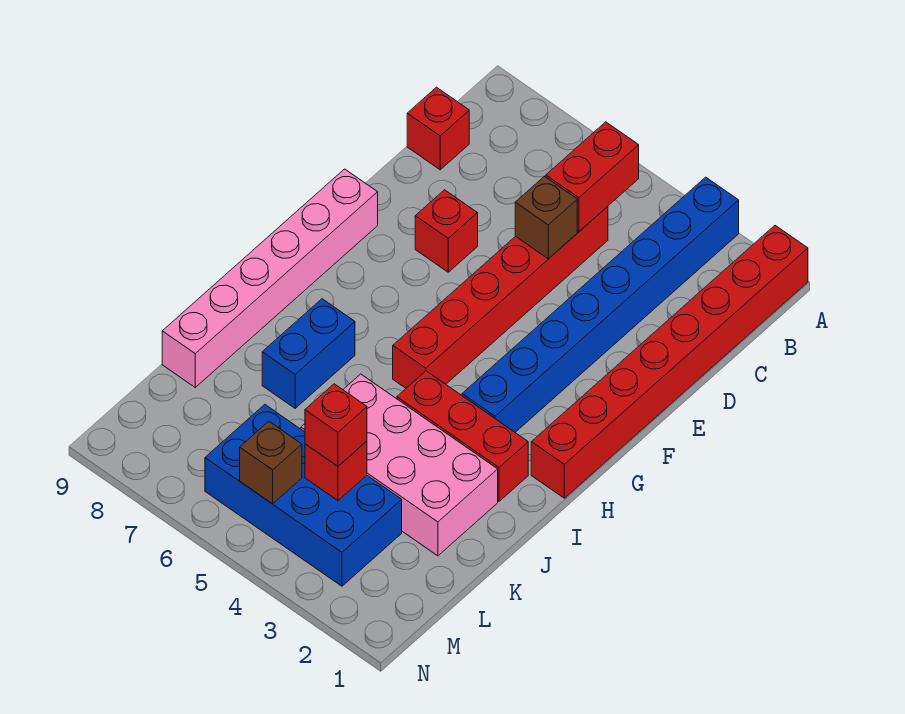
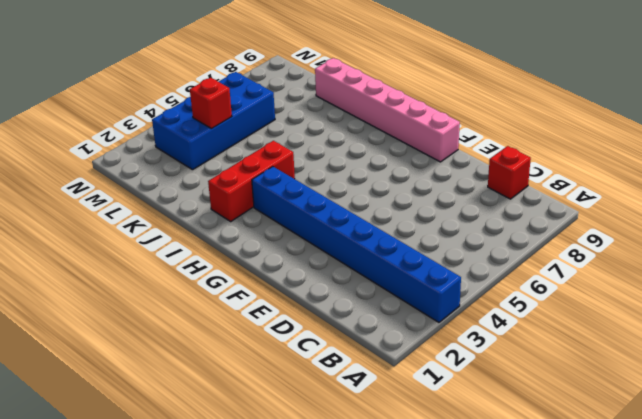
none -> red 1x8 brick [531,226,808,498]
none -> red 1x6 brick [393,206,608,388]
none -> red 1x1 brick [415,190,478,272]

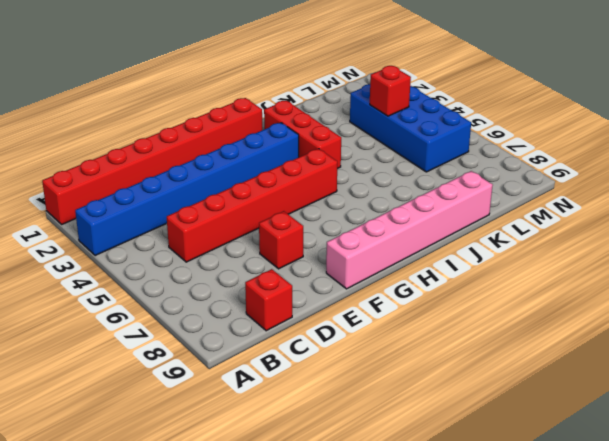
none -> blue 1x2 brick [262,299,355,408]
none -> pink 2x4 brick [301,374,498,556]
none -> red 1x2 brick [546,122,639,232]

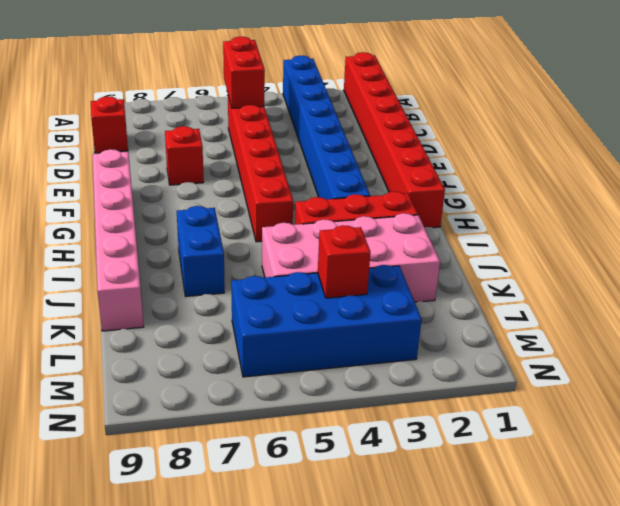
none -> brown 1x1 brick [515,177,577,259]
none -> brown 1x1 brick [240,422,302,504]
none -> red 1x1 brick [305,384,367,466]

